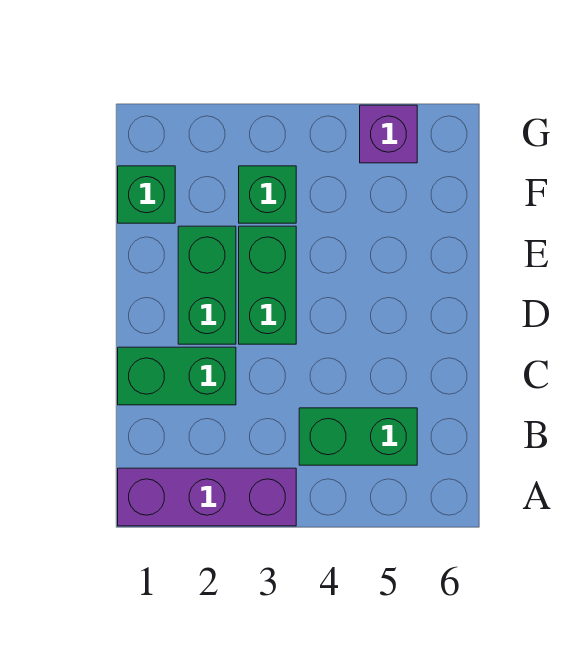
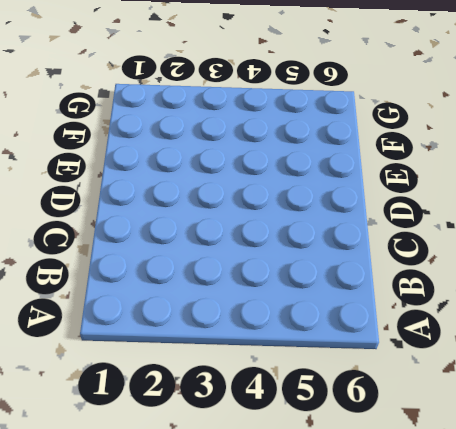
none -> purple 1x3 brick [118,468,296,526]
none -> green 1x2 brick [299,408,417,465]

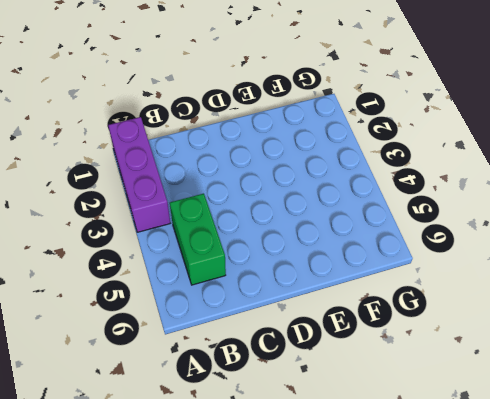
none -> green 1x2 brick [118,347,236,405]
none -> green 1x2 brick [178,226,236,344]

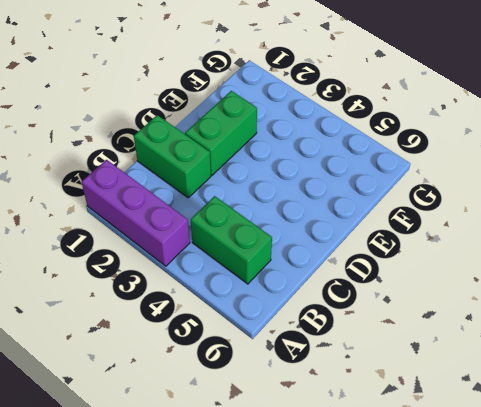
none -> green 1x2 brick [239,226,296,344]
none -> green 1x1 brick [118,166,175,223]

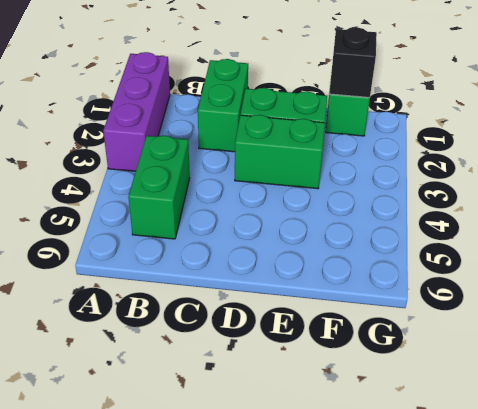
black 1x1 brick [330,27,377,98] -> none
none -> green 1x1 brick [239,166,296,223]
none -> purple 1x1 brick [360,105,417,163]

